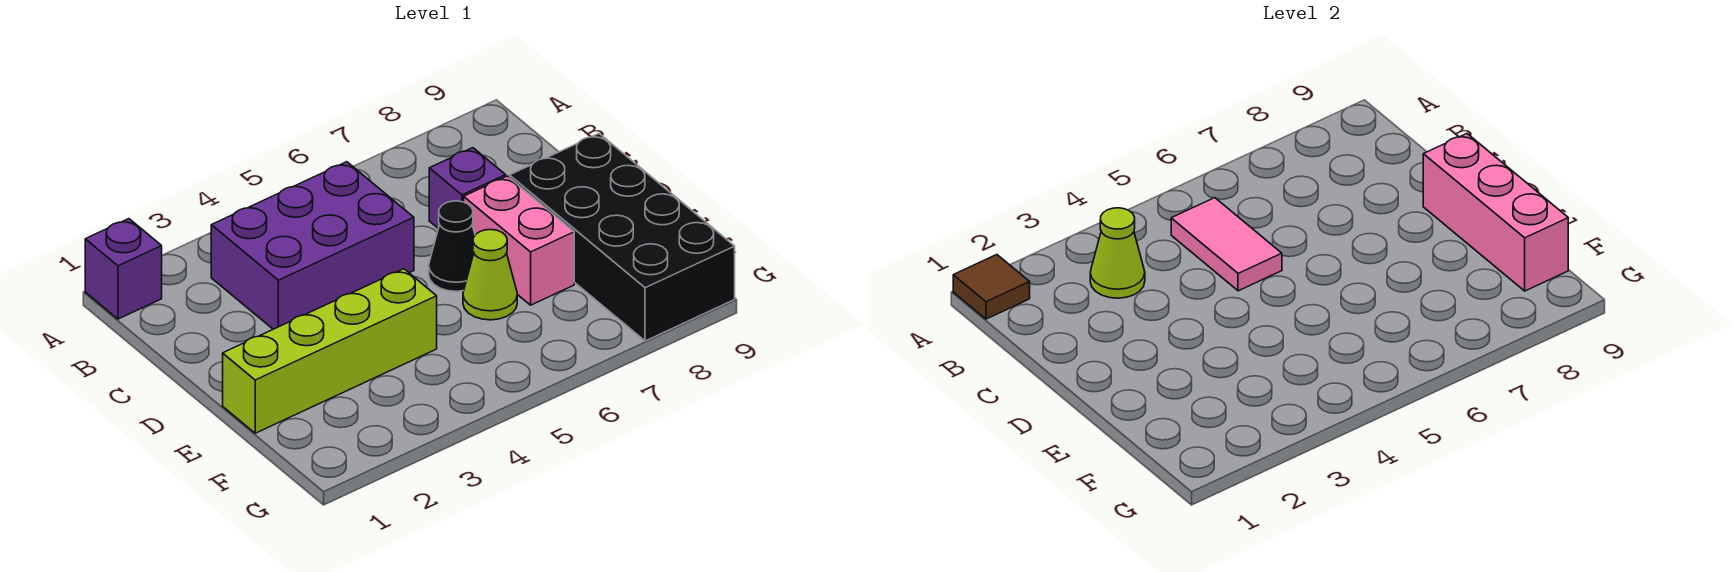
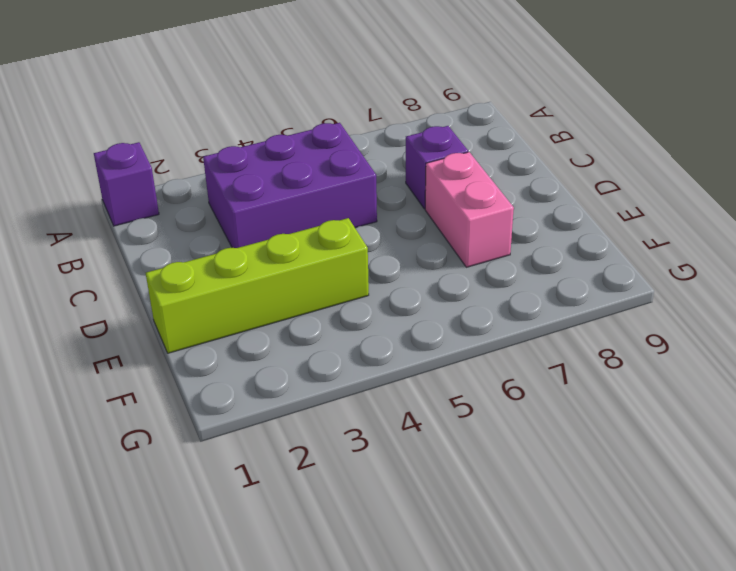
none -> black 1x1 cone [429,201,475,291]
none -> black 2x4 brick [510,134,735,341]
none -> lime 1x1 cone [463,230,517,320]

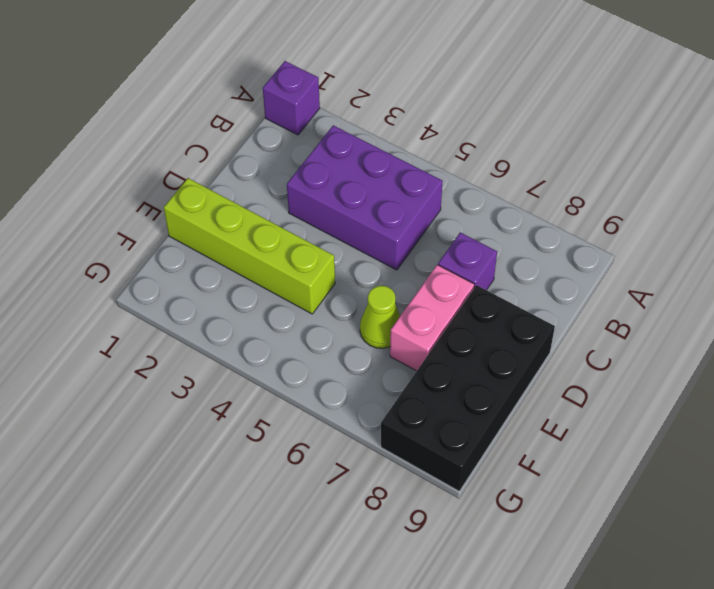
none -> black 1x1 cone [429,201,475,291]
none -> brown 1x1 tile [953,255,1030,319]
none -> lime 1x1 cone [1090,208,1145,298]

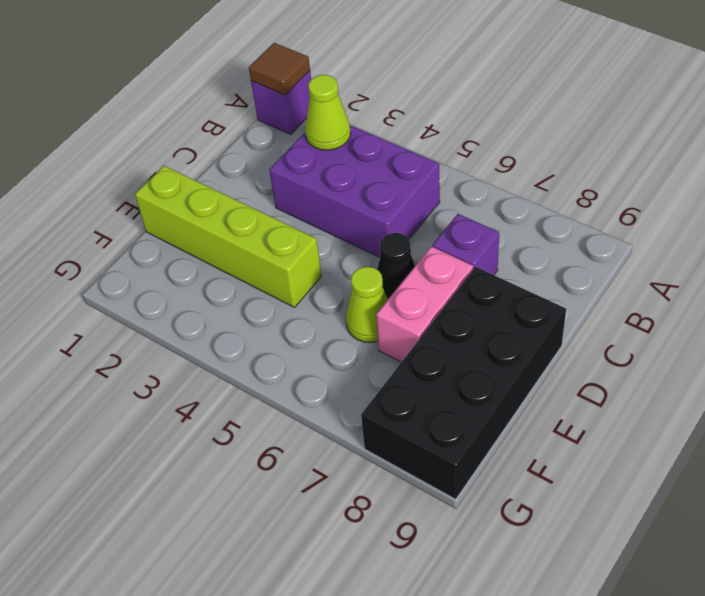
none -> pink 1x2 tile [1171,198,1282,291]
none -> pink 1x3 brick [1423,134,1568,291]

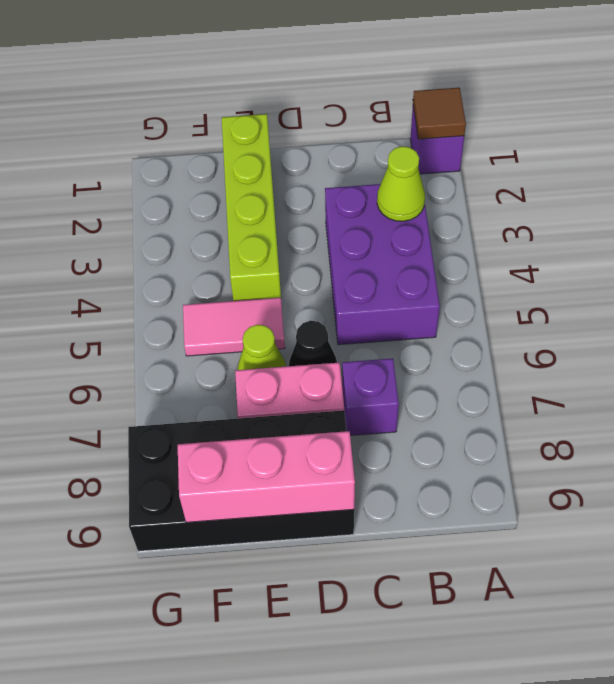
pink 1x2 tile [183,298,285,356] -> pink 1x2 tile moved to [1171,198,1282,291]

